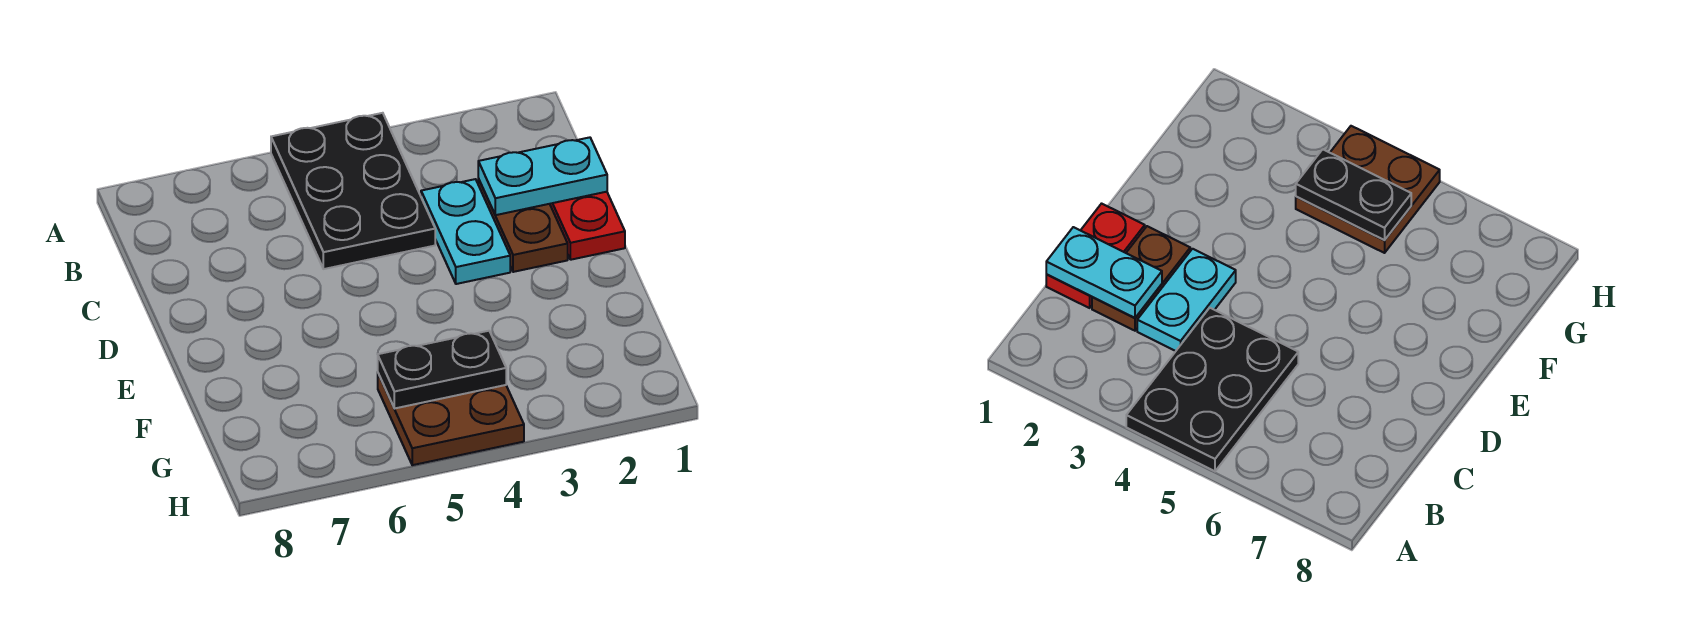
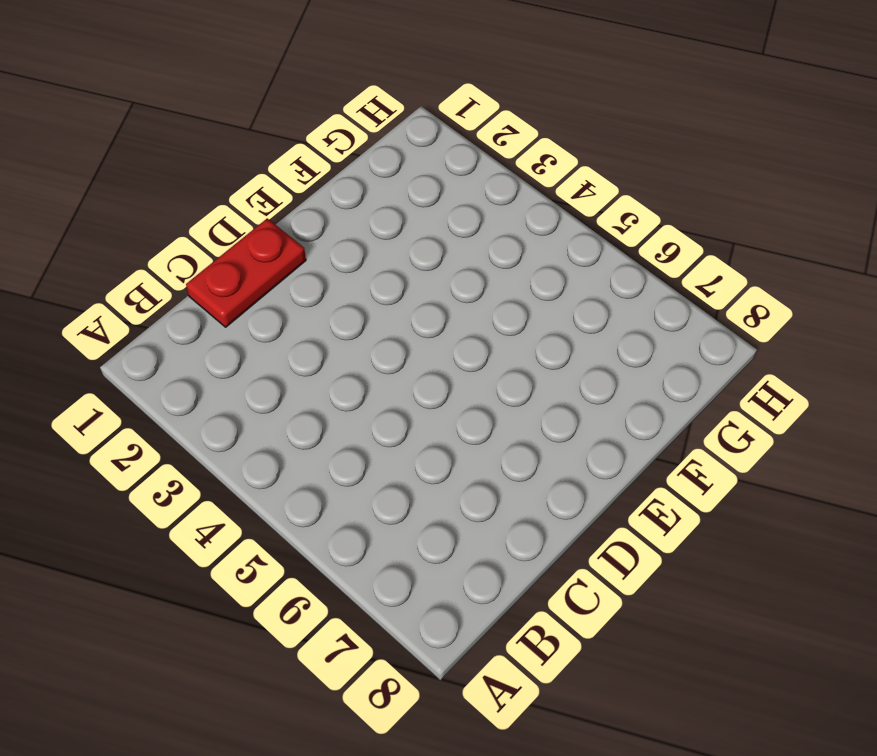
none -> black 2x3 plate [271,113,435,269]
none -> brown 1x2 plate [478,179,568,272]

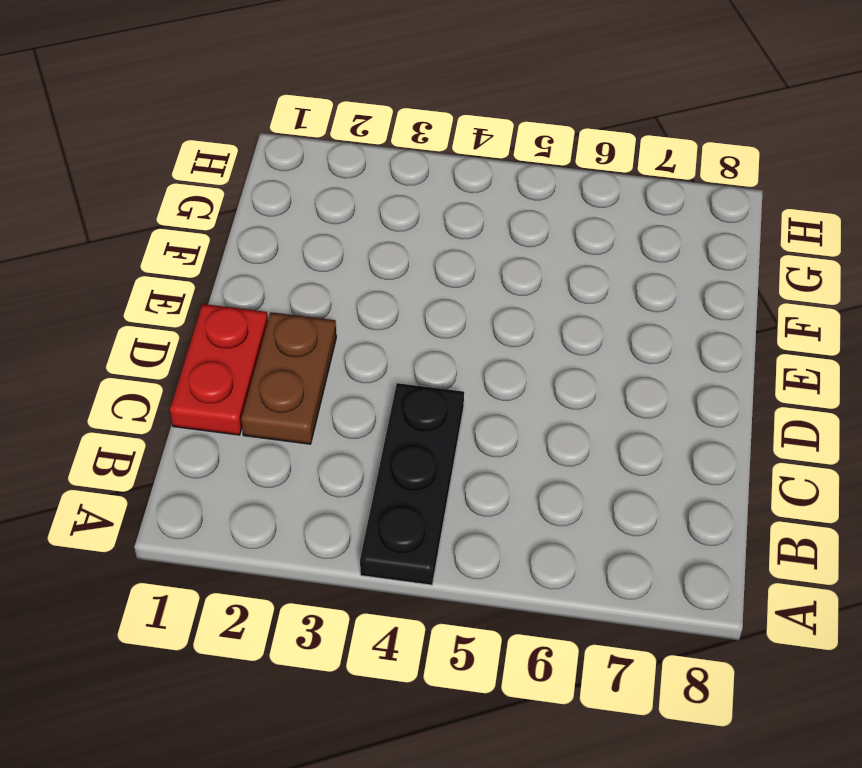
black 1x3 plate [360,383,464,585] -> black 2x3 plate [271,113,435,269]
none -> cyan 1x2 plate [421,179,510,284]
none -> brown 2x2 plate [378,374,524,465]

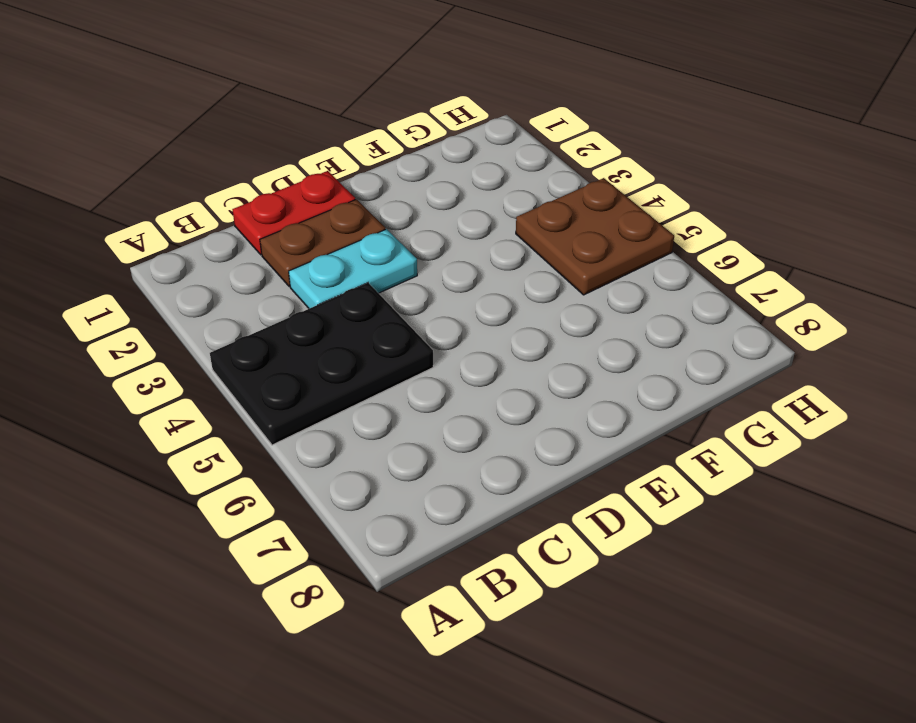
none -> cyan 1x2 plate [478,137,607,215]
none -> black 1x2 plate [378,331,506,409]

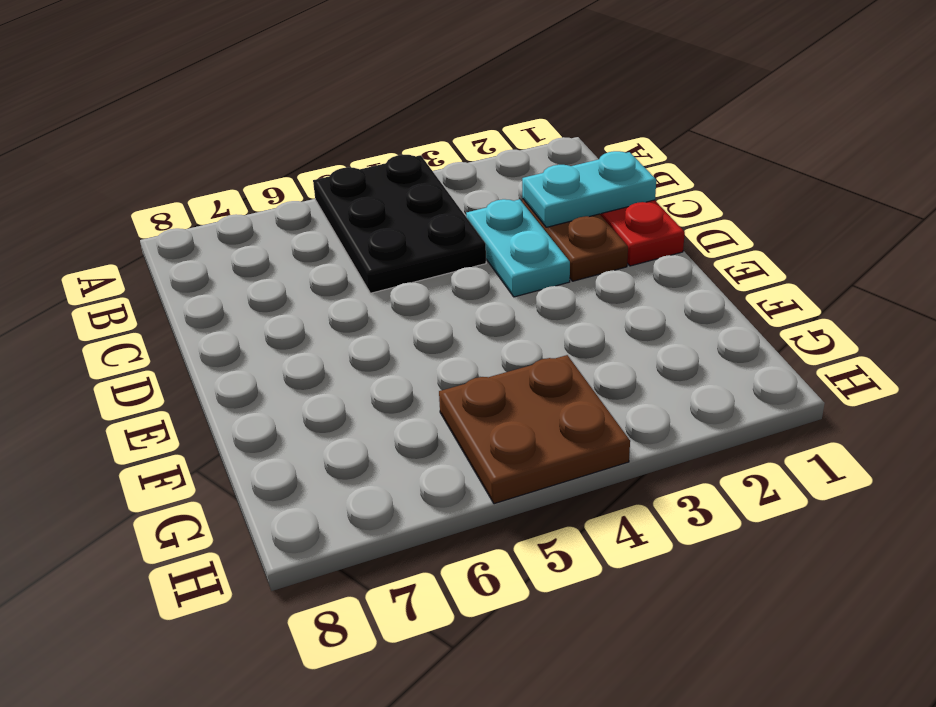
none -> black 1x2 plate [378,331,506,409]

